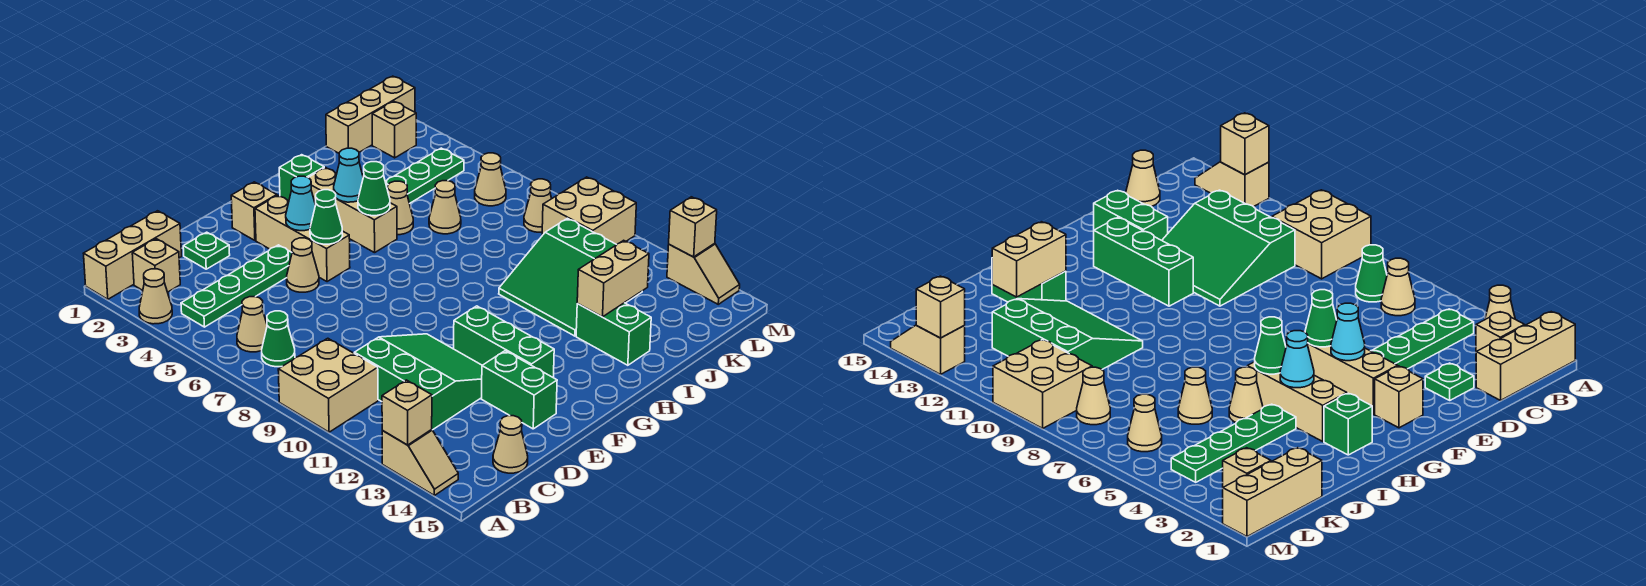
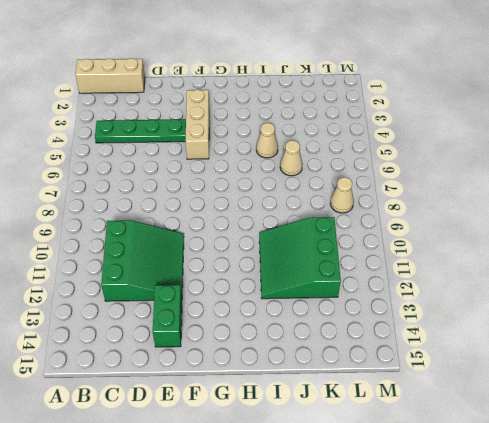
none -> tan 1x1 cone [139,269,172,324]
none -> tan 2x2 brick [278,338,378,432]
none -> tan 1x2 slope [382,430,458,495]
none -> tan 1x1 brick [132,239,180,292]

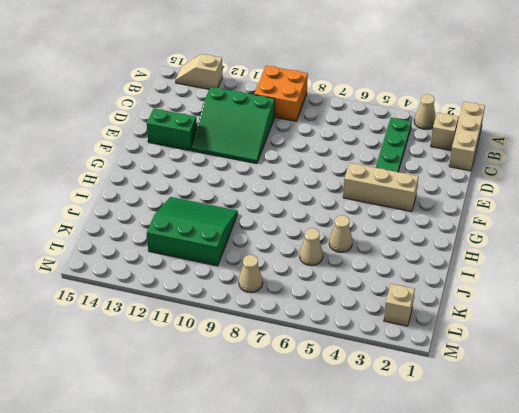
orange 2x2 brick [254,66,308,121] -> tan 2x2 brick [278,338,378,432]
none -> tan 1x1 cone [237,297,267,352]
none -> green 1x1 cone [262,311,295,367]
none -> tan 1x1 cone [493,416,528,473]
none -> green 1x1 plate [183,232,230,269]

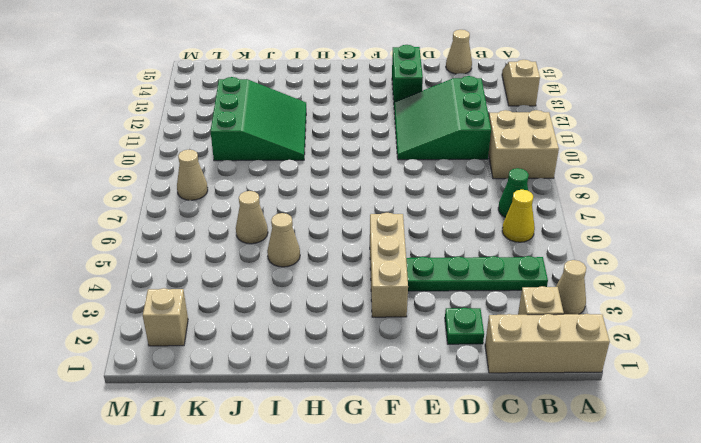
yellow 1x1 cone [502,190,535,242] -> tan 1x1 cone [237,297,267,352]
none -> tan 1x1 cone [287,238,319,292]
none -> tan 1x1 brick [231,182,277,240]
none -> green 1x3 brick [454,306,554,377]
none -> green 1x1 brick [279,155,324,201]

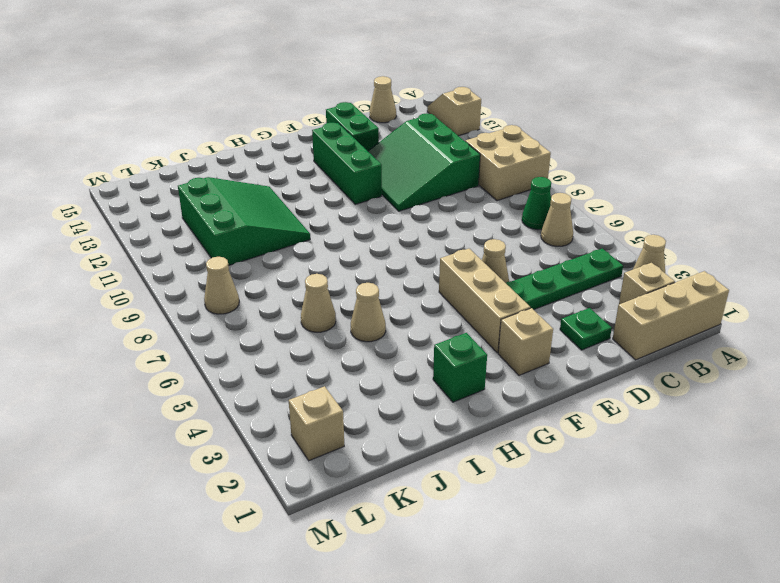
none -> tan 1x3 brick [308,168,397,253]
none -> green 1x4 plate [385,148,464,203]
none -> green 1x2 brick [576,303,651,365]
none -> tan 1x3 brick [326,76,415,153]

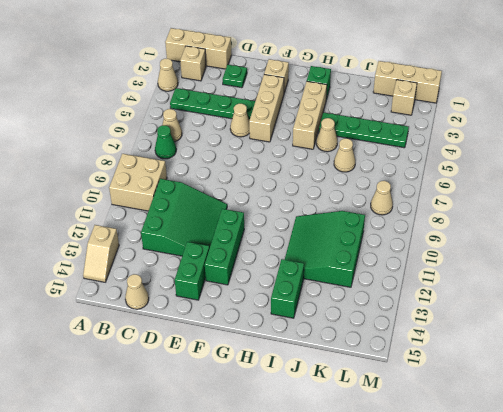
none -> tan 1x1 cone [475,153,506,206]
none -> tan 2x2 brick [542,177,636,244]
none -> tan 1x2 slope [667,243,740,304]
none -> tan 1x1 brick [382,380,432,445]

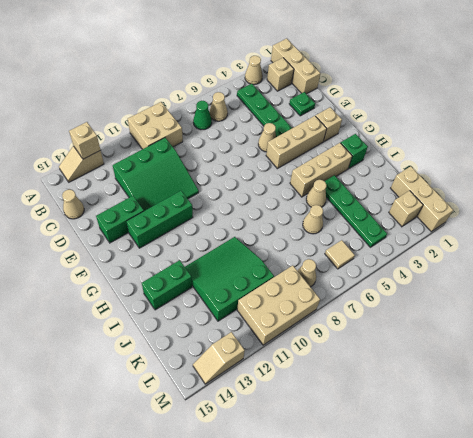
tan 1x1 tile [325,240,355,269] -> tan 1x1 cone [475,153,506,206]
tan 2x3 brick [237,265,320,345] -> tan 2x2 brick [542,177,636,244]
none -> cyan 1x1 cone [286,176,315,231]
none -> green 1x1 cone [310,190,343,244]
none -> cyan 1x1 cone [334,148,363,202]
none -> green 1x1 cone [358,162,390,216]

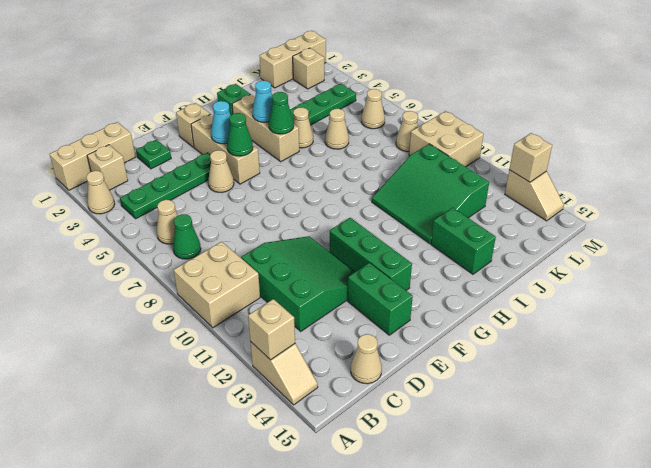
none -> tan 1x2 brick [577,240,649,317]

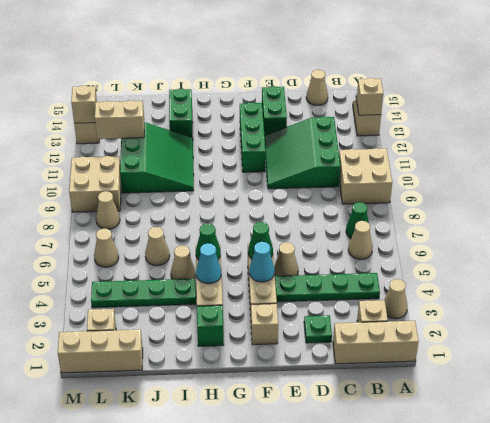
tan 1x2 brick [95,100,144,139] -> tan 1x2 brick moved to [577,240,649,317]

